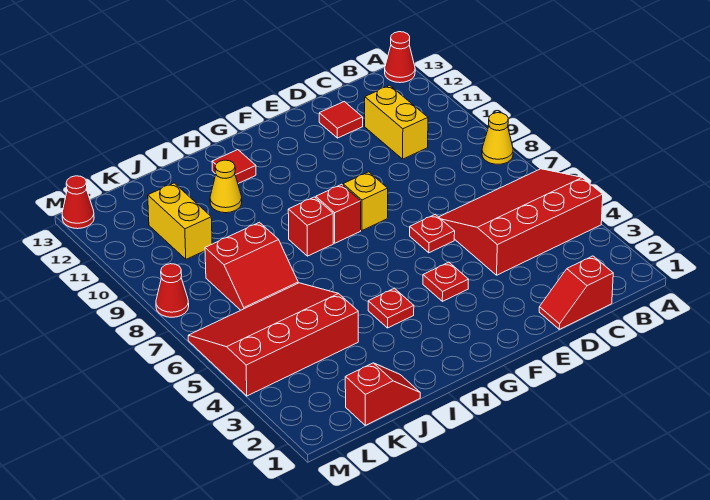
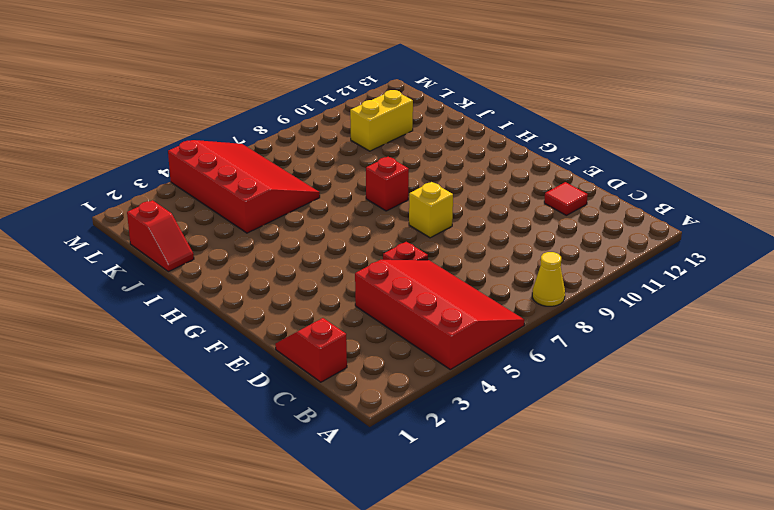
none -> red 1x1 cone [385,32,415,83]
none -> yellow 1x2 brick [365,85,428,159]
none -> red 1x1 plate [423,262,468,301]

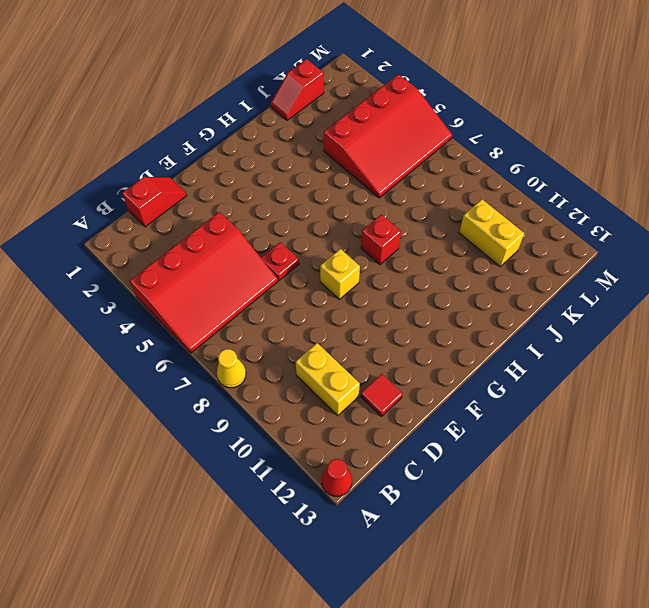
none -> red 1x1 plate [423,262,468,301]
none -> red 1x1 brick [316,184,361,243]
none -> red 1x1 plate [368,288,414,328]

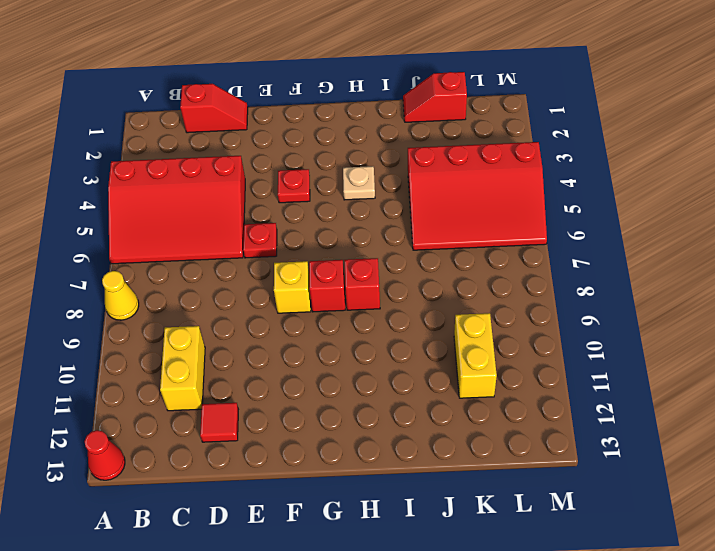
tan 1x1 plate [343,166,375,200] -> red 1x1 plate [368,288,414,328]
none -> red 1x1 tile [212,150,256,183]
none -> yellow 1x1 cone [210,160,242,213]
none -> red 2x2 slope [205,222,298,310]

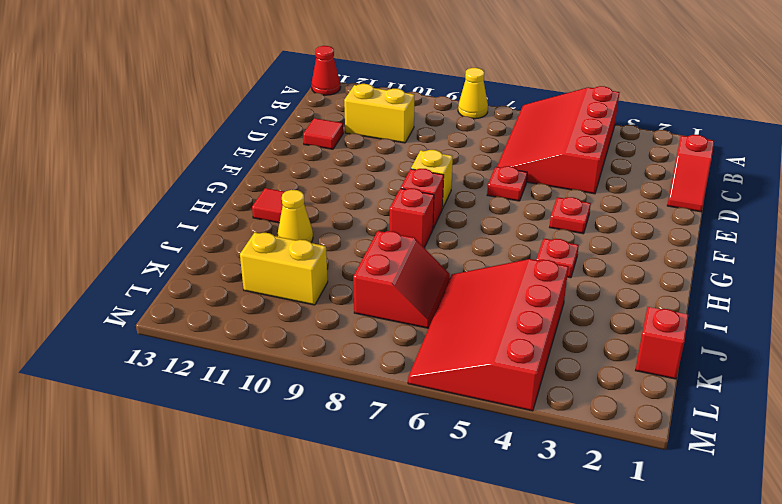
none -> red 1x1 cone [156,264,189,317]
none -> red 1x1 cone [62,176,94,229]

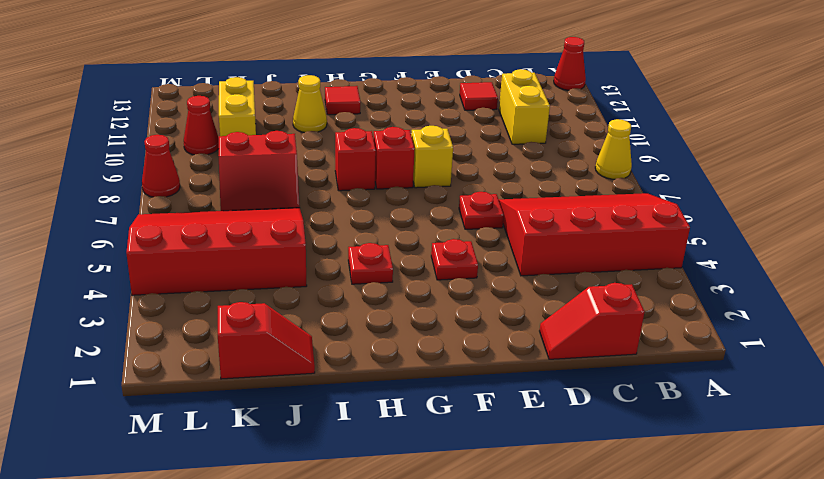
red 1x1 cone [184,96,219,155] -> red 1x1 cone moved to [62,176,94,229]

